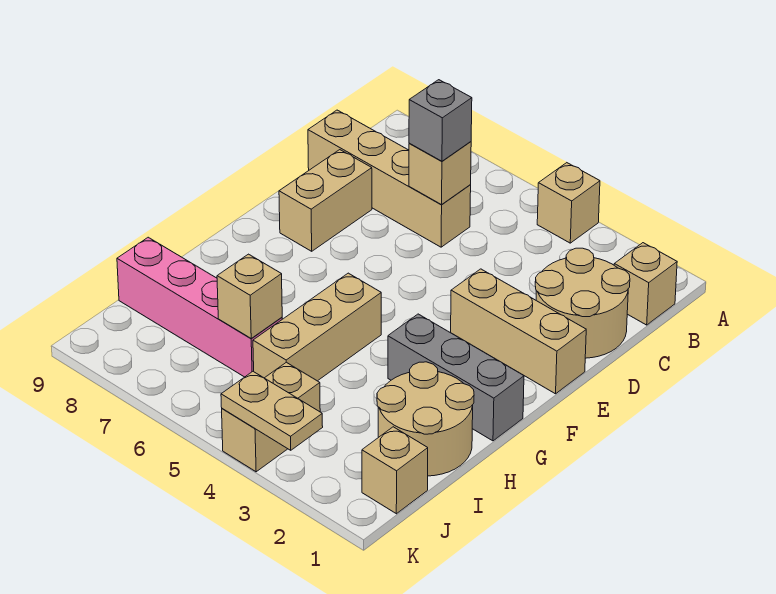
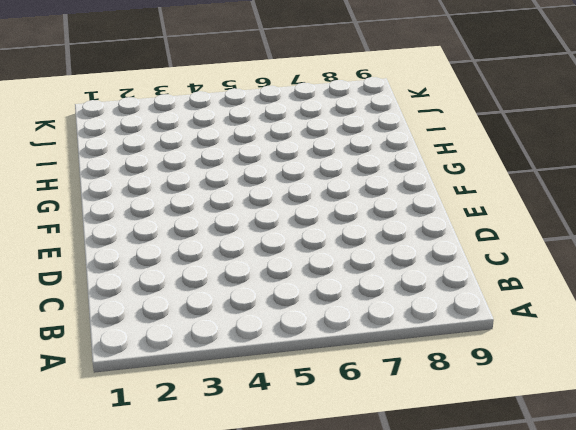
none -> tan 1x1 brick [537,163,600,243]
none -> tan 1x1 brick [614,243,677,325]
none -> tan 2x2 round brick [535,248,630,358]

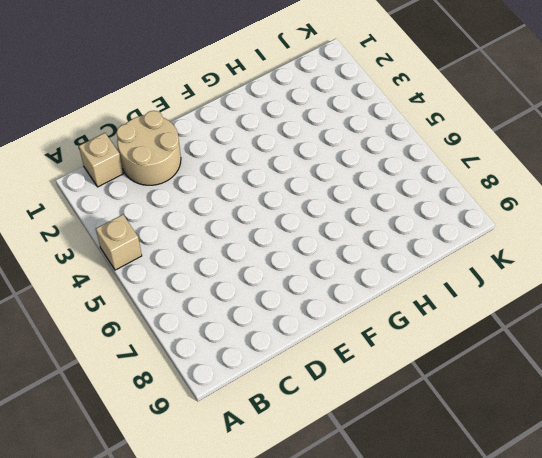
none -> tan 1x4 brick [308,110,471,247]
none -> tan 1x2 brick [279,150,372,251]
none -> tan 1x3 brick [451,269,586,394]

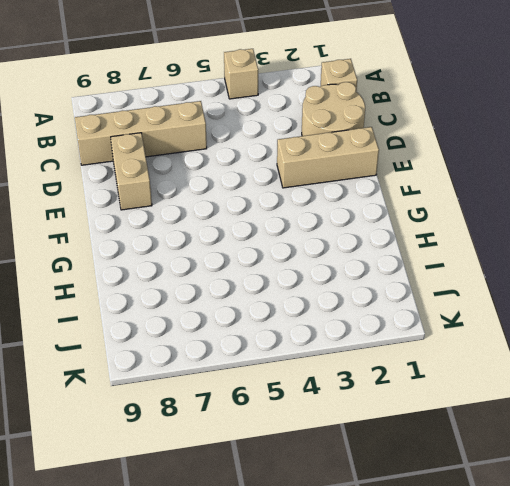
none -> grey 1x3 brick [388,314,524,441]
none -> tan 1x3 brick [253,273,381,381]
none -> tan 2x2 round brick [377,362,474,476]

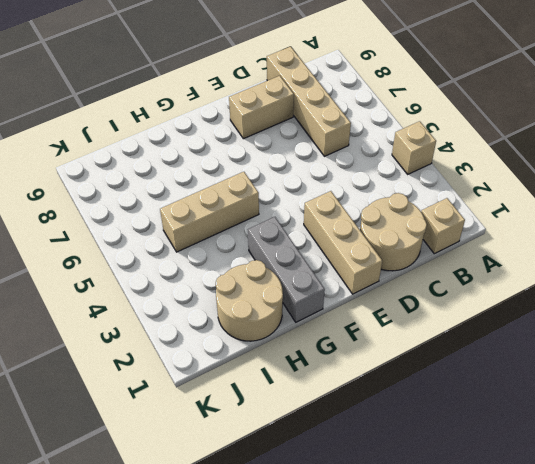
none -> pink 1x4 brick [117,237,282,377]
none -> tan 1x1 brick [362,427,428,514]
none -> tan 1x2 brick [222,362,320,472]

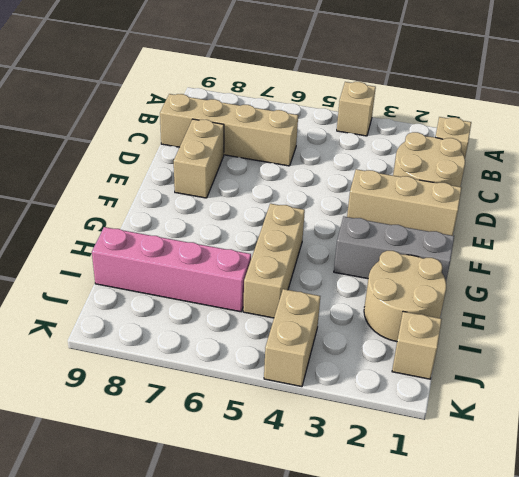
none -> tan 1x1 brick [409,142,471,205]
none -> tan 1x1 brick [217,254,282,339]
none -> tan 1x2 plate [221,371,323,450]

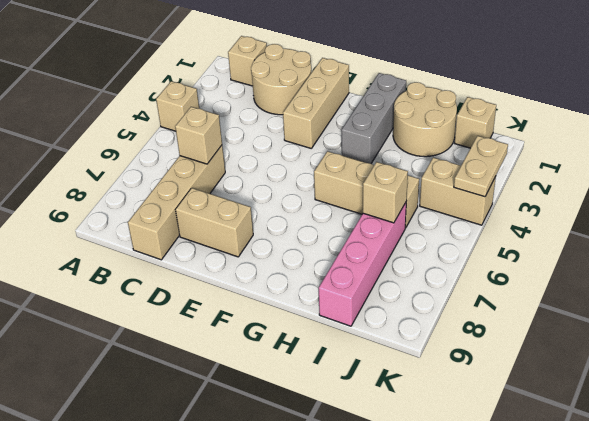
none -> grey 1x1 brick [409,80,472,161]

